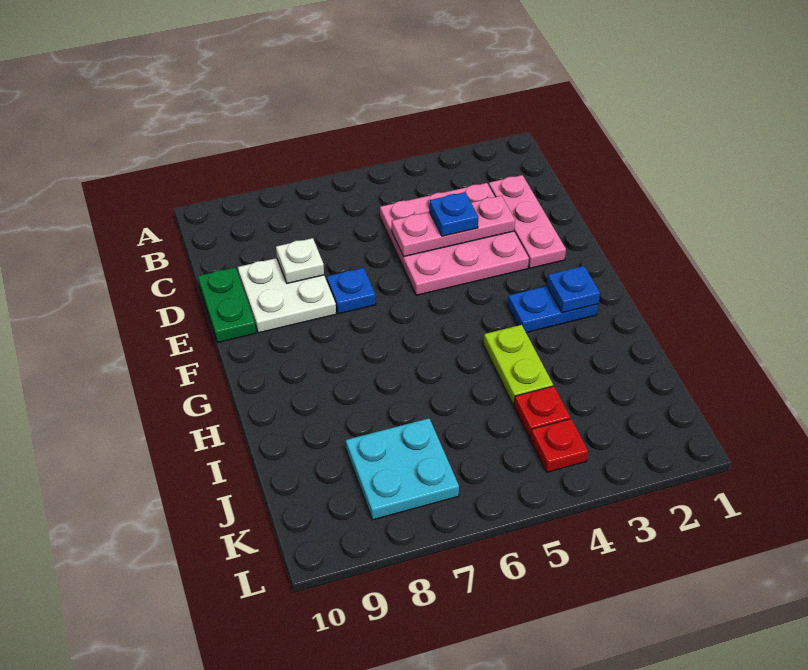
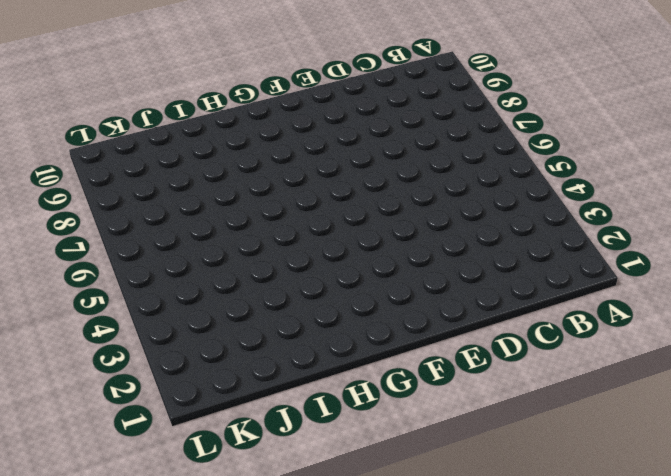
none -> pink 1x3 plate [489,175,566,268]
none -> pink 3x3 plate [380,183,529,295]
none -> white 2x2 plate [238,258,336,333]

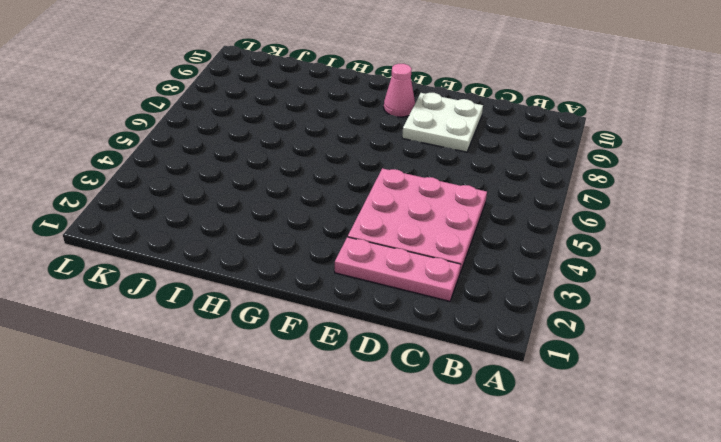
pink 1x1 cone [384,64,415,117] -> none
none -> green 1x2 plate [198,267,256,343]
none -> blue 1x1 plate [327,268,376,314]
none -> blue 1x2 plate [508,286,598,333]

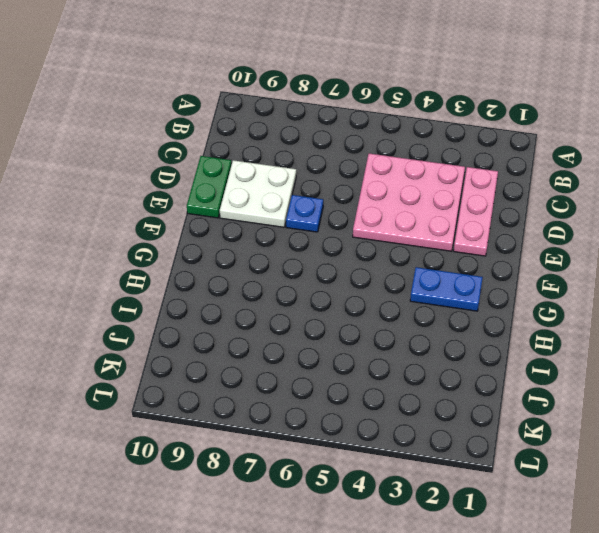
none -> lime 1x2 plate [483,325,553,405]
none -> red 1x1 plate [514,386,570,438]
none -> cyan 2x2 plate [346,418,459,520]

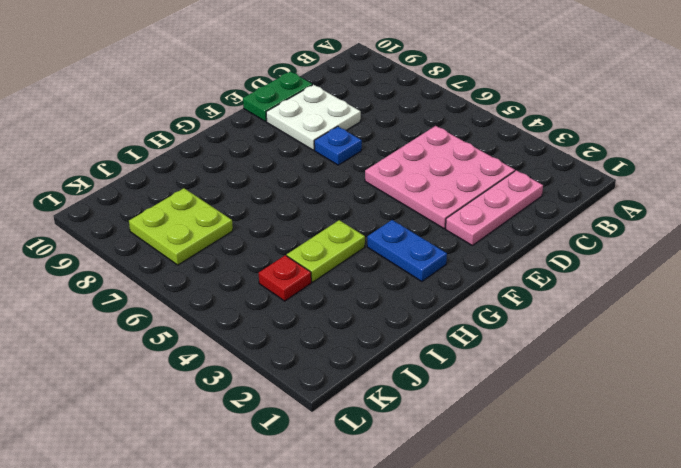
lime 2x2 plate [129,188,233,265] -> cyan 2x2 plate [346,418,459,520]
none -> red 1x1 plate [530,419,588,472]
none -> pink 1x3 plate [392,196,515,256]
none -> white 1x1 plate [276,238,324,283]

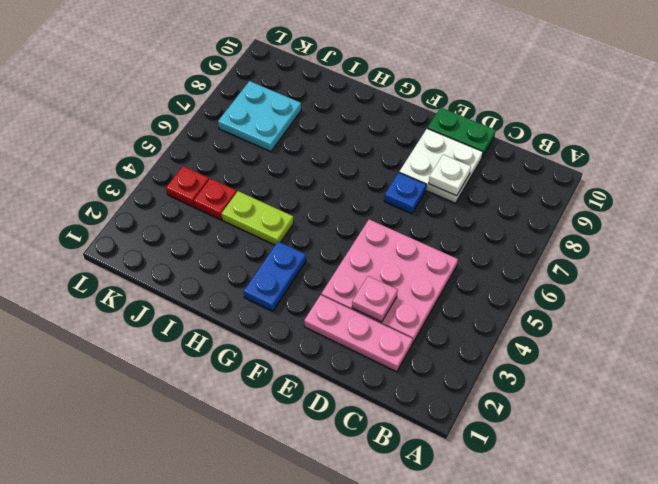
pink 1x1 plate [352,276,398,322] -> pink 1x3 plate [392,196,515,256]
none -> blue 1x1 plate [547,266,600,313]
none -> blue 1x1 plate [429,192,478,236]

